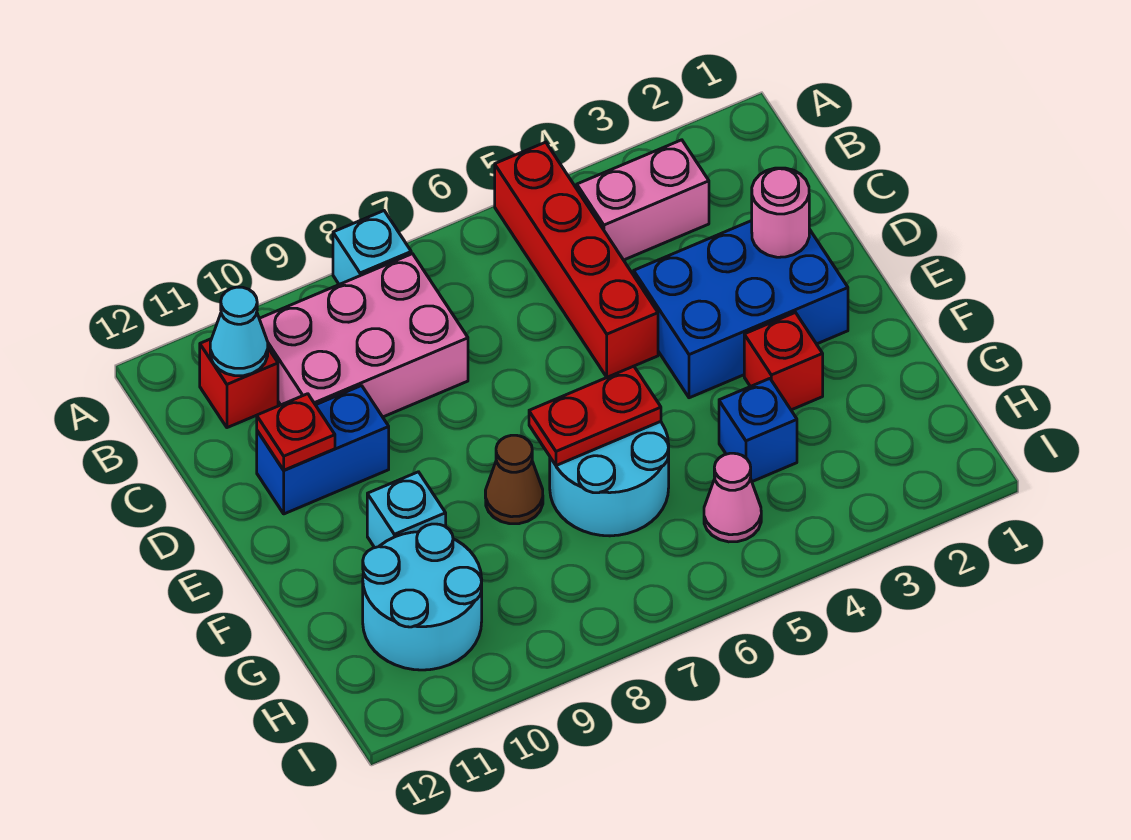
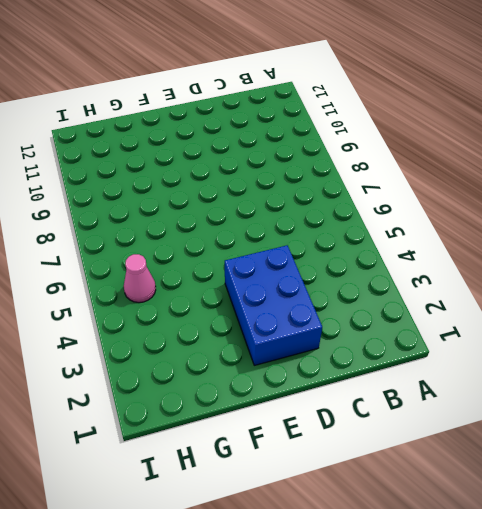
none -> red 1x4 brick [495,142,658,377]
none -> cyan 1x1 brick [333,211,411,284]
none -> pink 1x2 brick [577,140,709,260]

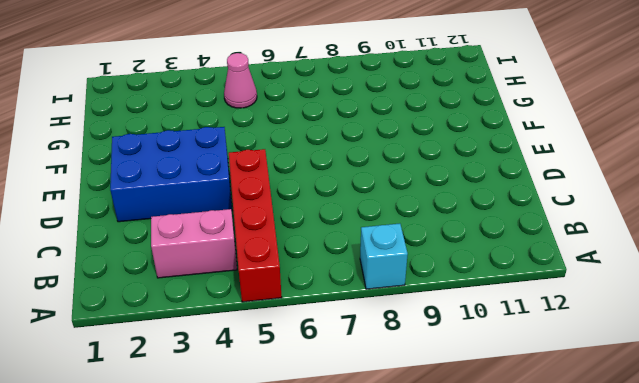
none -> pink 2x3 brick [259,254,468,417]
none -> red 1x1 brick [200,339,278,428]
none -> blue 1x2 brick [257,386,389,514]

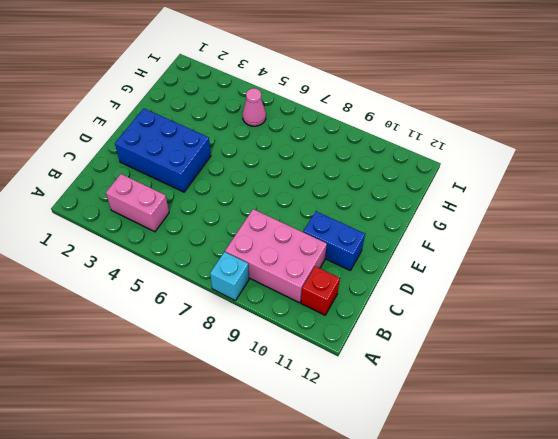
none -> red 1x4 brick [495,142,658,377]
none -> red 1x1 brick [744,313,823,410]
none -> cyan 2x2 round brick [550,422,669,536]

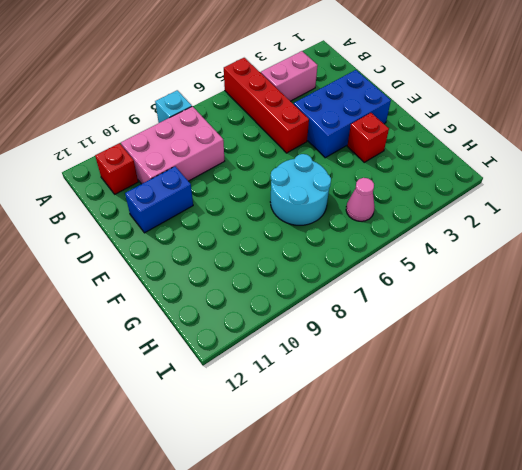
none -> brown 1x1 cone [485,435,543,524]
none -> cyan 1x1 brick [367,472,446,548]
none -> blue 1x1 brick [719,379,797,482]

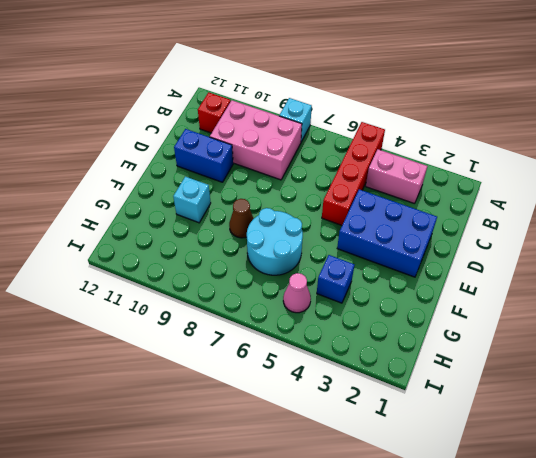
none -> red 1x1 brick [744,313,823,410]
none -> cyan 2x2 round brick [363,524,482,670]
none -> cyan 1x1 cone [210,287,268,376]

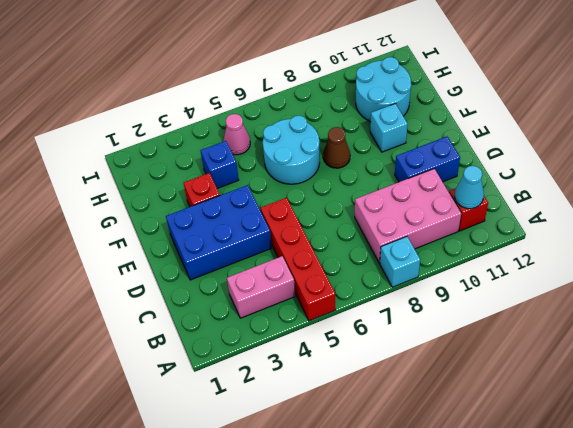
none -> pink 1x1 round brick [752,168,809,257]
none -> red 1x1 plate [257,394,335,470]
none -> red 1x2 plate [529,366,661,465]

